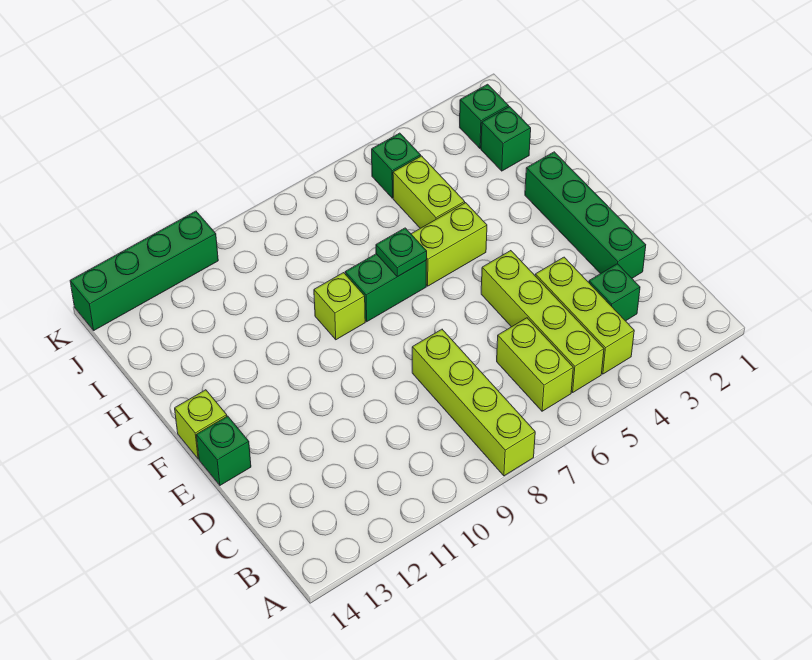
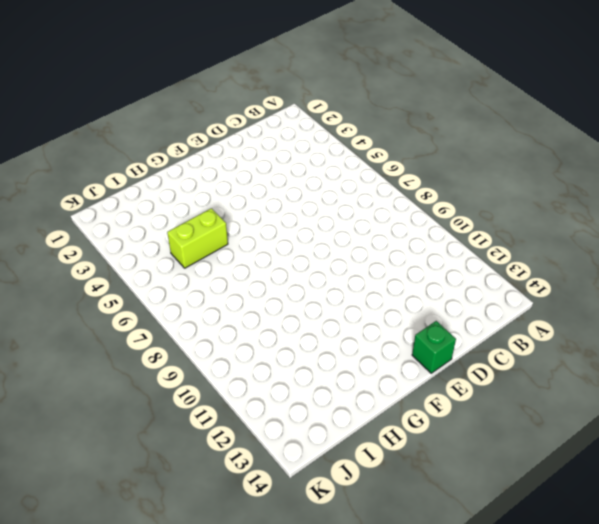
none -> lime 1x4 brick [412,329,535,476]
none -> lime 1x3 brick [535,257,634,374]
none -> lime 1x4 brick [481,251,604,392]

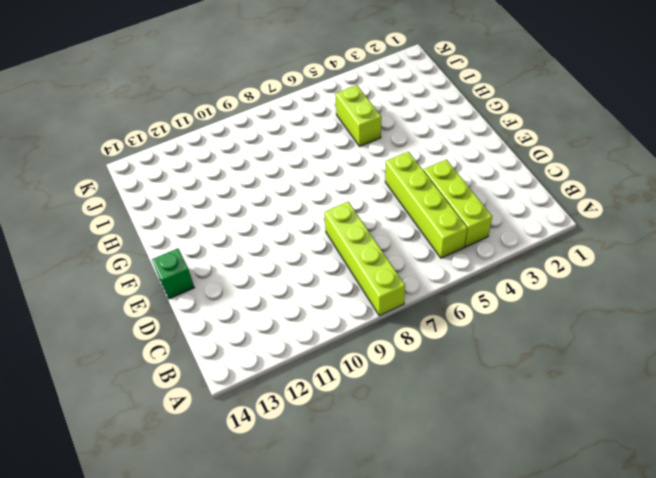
none -> lime 1x2 brick [497,318,573,411]
none -> green 1x1 brick [589,264,640,321]
none -> green 1x4 brick [525,152,646,278]

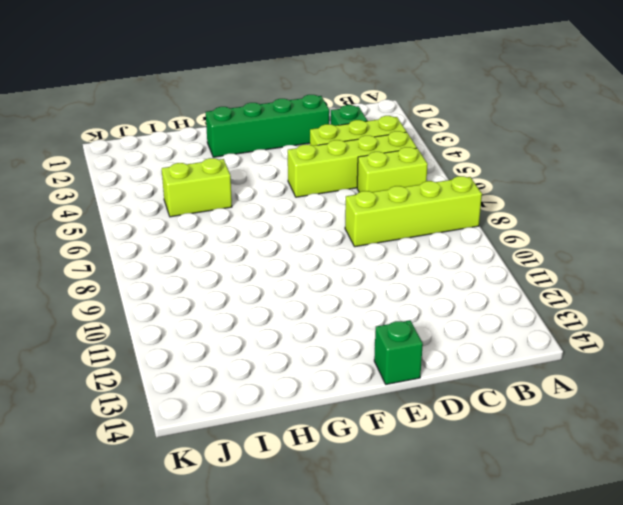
none -> lime 1x1 brick [175,390,227,459]
none -> lime 1x2 brick [411,203,487,286]
none -> green 1x2 brick [345,254,426,322]

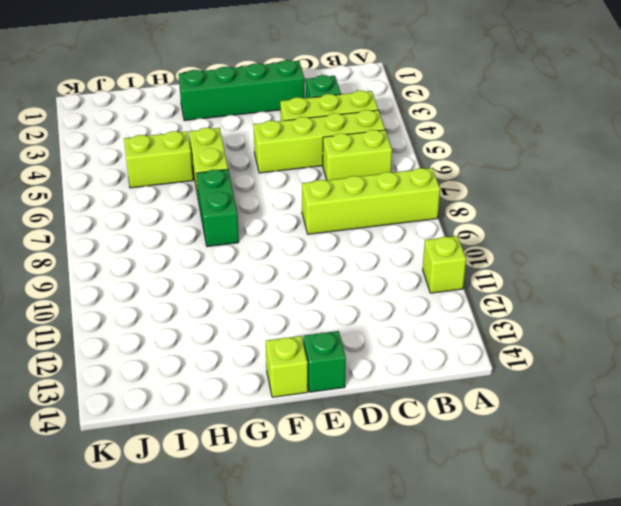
lime 1x1 brick [423,236,466,293] -> lime 1x1 brick moved to [314,273,365,340]
none -> green 1x1 brick [481,107,531,171]
none -> green 1x1 brick [460,84,509,148]
none -> green 1x1 brick [372,133,421,198]

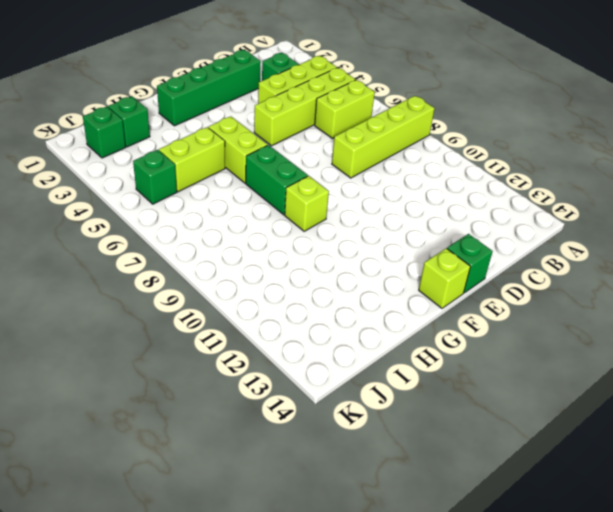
none -> green 1x4 brick [70,211,218,330]
none -> green 1x1 plate [376,228,427,277]

